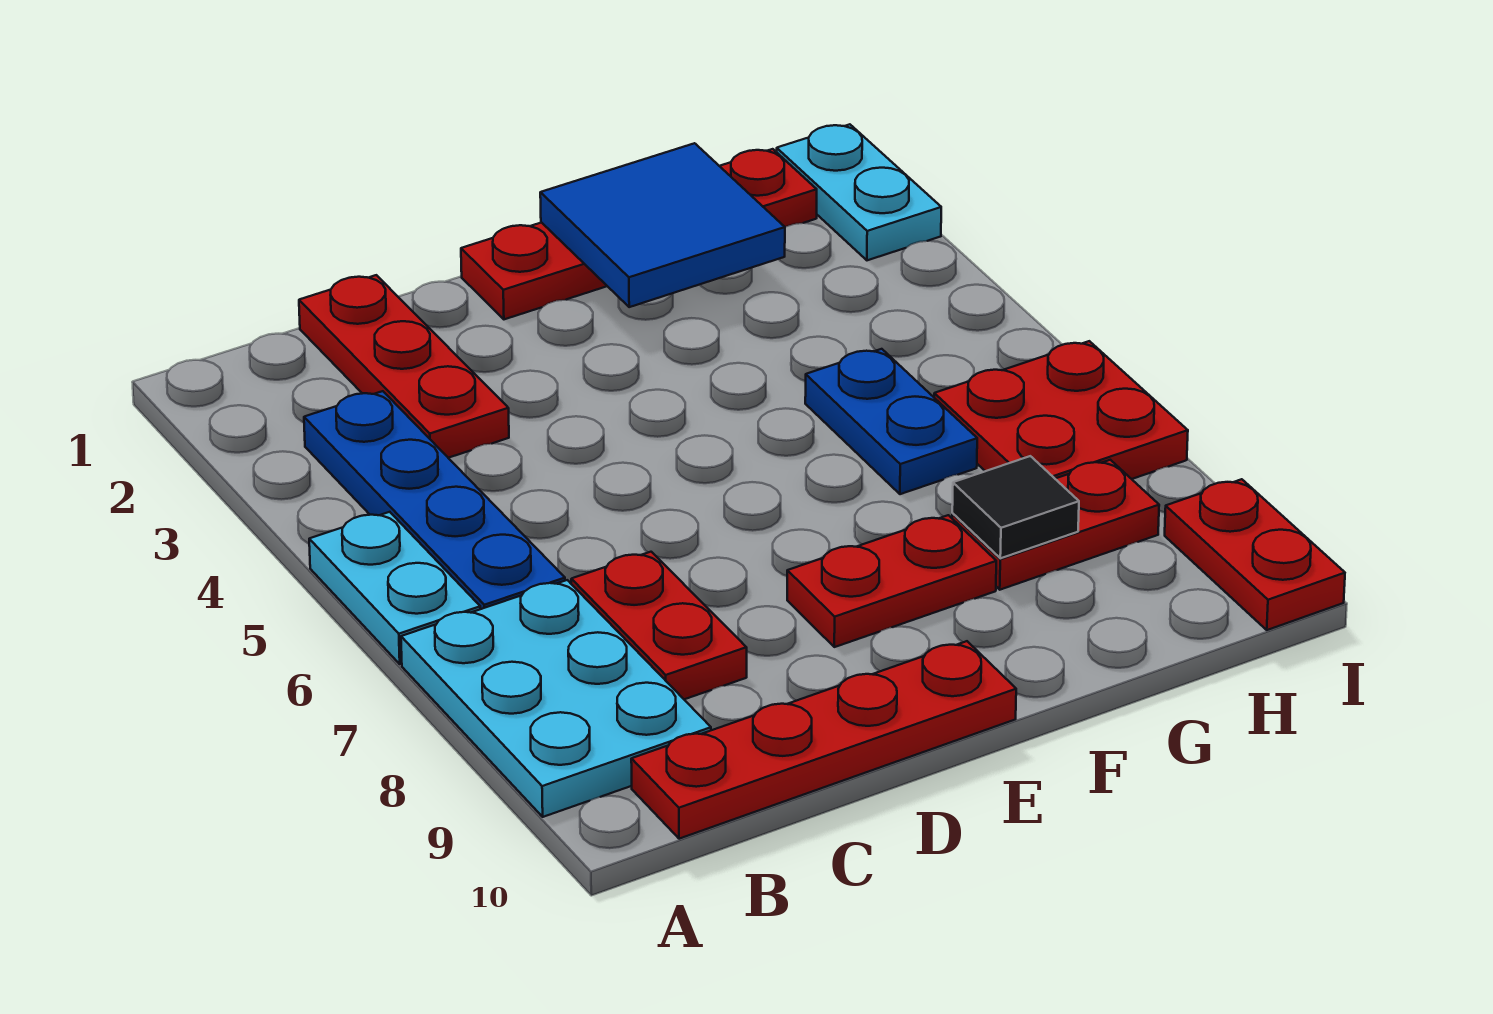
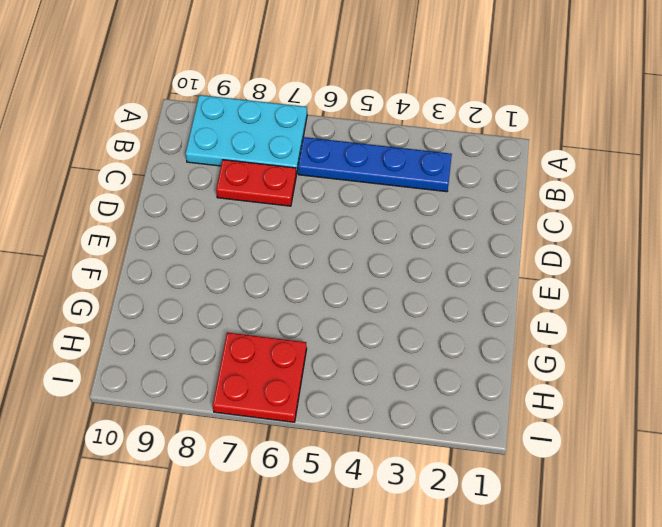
none -> cyan 1x2 plate [309,512,480,664]
none -> red 1x4 plate [631,641,1016,839]
none -> red 1x3 plate [299,275,509,458]

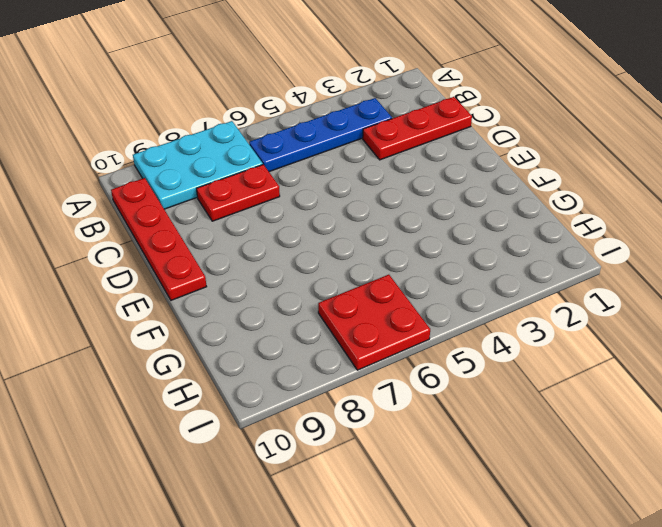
none -> cyan 1x2 plate [309,512,480,664]
none -> red 1x4 plate [461,149,817,319]
none -> red 1x2 plate [787,515,996,647]

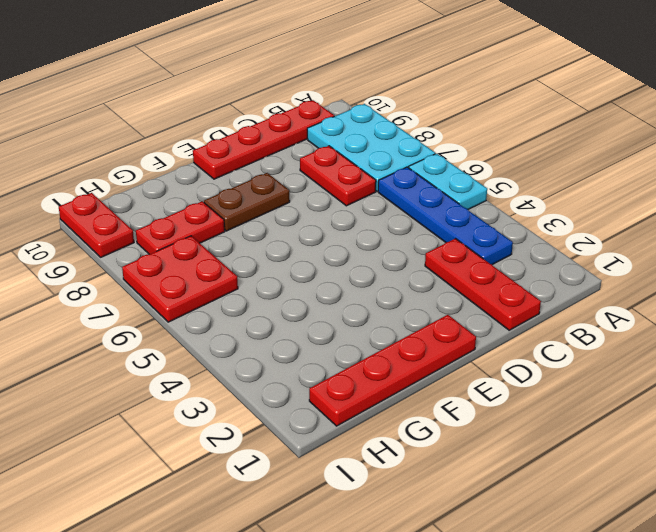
brown 1x2 plate [204,173,290,231] -> red 1x2 plate [787,515,996,647]
none -> blue 1x2 plate [805,349,977,494]
none -> cyan 1x2 plate [777,124,941,260]
none -> blue 2x2 tile [540,143,785,307]

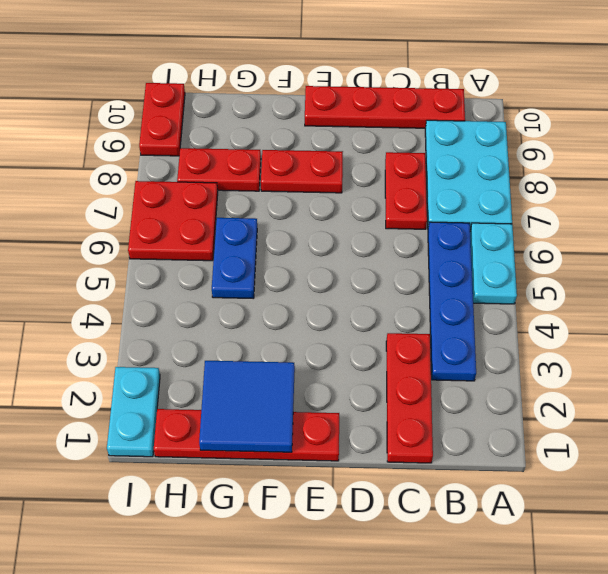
none -> black 1x1 tile [952,456,1079,558]

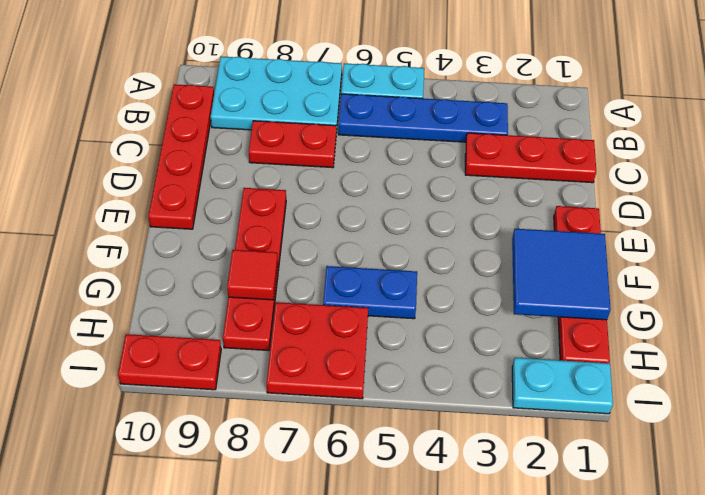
red 1x1 tile [227,250,278,300] -> black 1x1 tile [952,456,1079,558]

